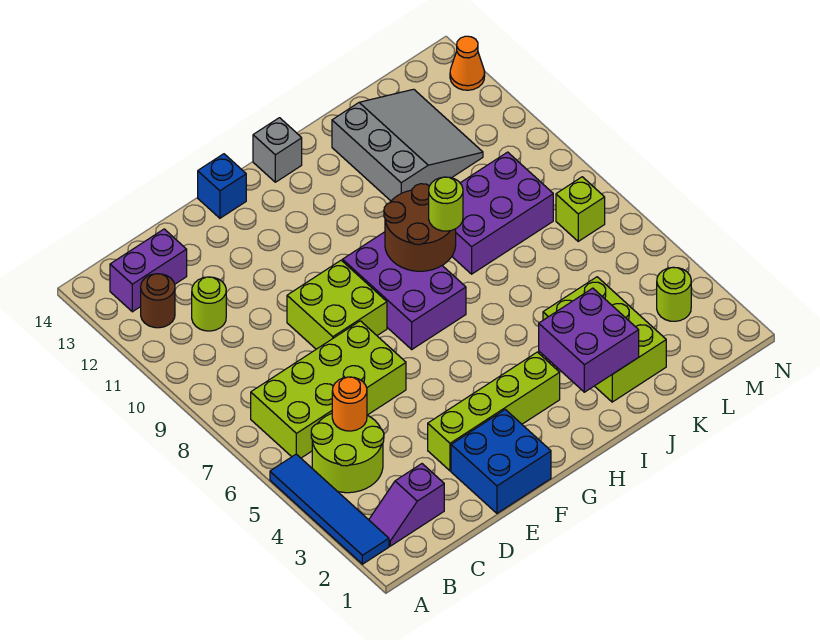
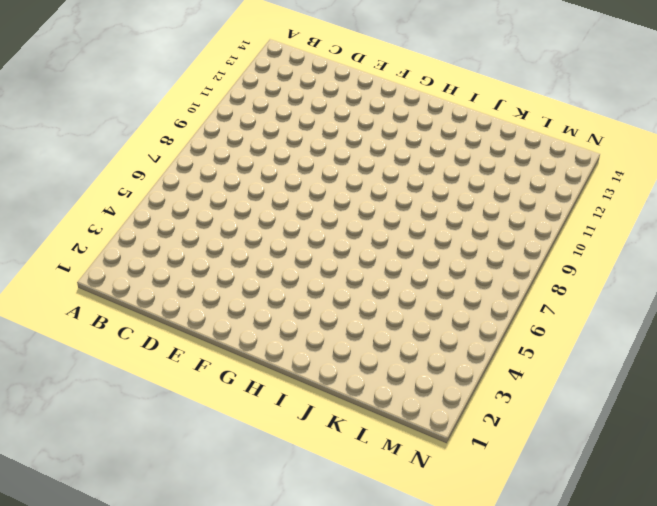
none -> blue 1x4 tile [270,454,389,564]
none -> purple 1x2 slope [369,464,444,546]
none -> lime 2x2 round brick [311,414,384,493]

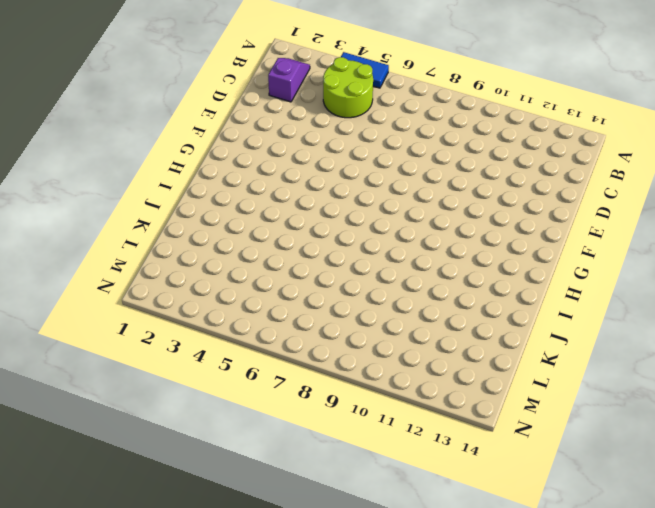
blue 1x2 tile [341,52,389,88] -> blue 1x4 tile [270,454,389,564]
none -> lime 2x4 brick [251,321,406,458]
none -> brown 1x1 round brick [141,274,175,328]
none -> purple 1x2 brick [110,229,187,312]

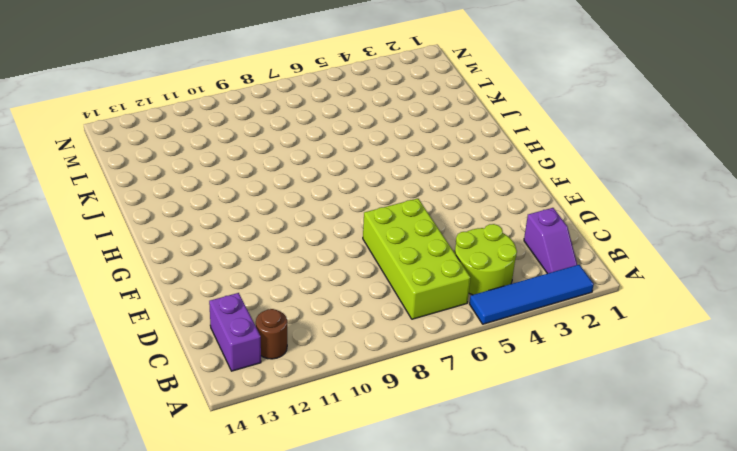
none -> lime 1x1 round brick [192,277,226,331]
none -> blue 2x2 brick [451,409,551,513]
none -> lime 1x4 brick [428,352,560,471]

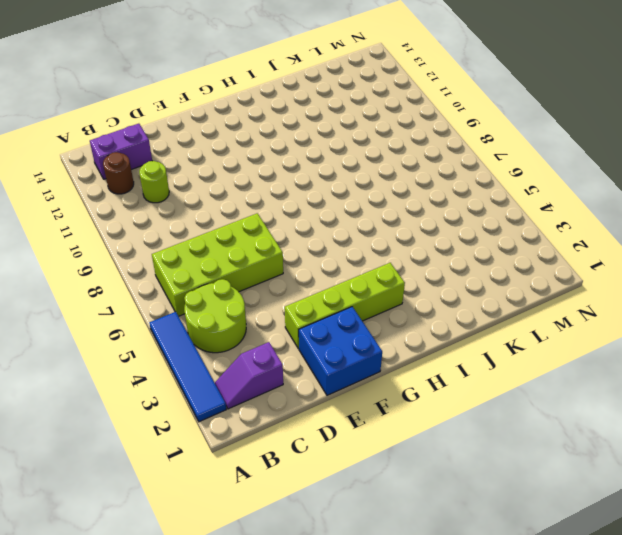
none -> lime 2x2 brick [287,260,387,349]
none -> blue 1x1 brick [198,154,246,218]
none -> purple 2x3 brick [343,232,466,349]

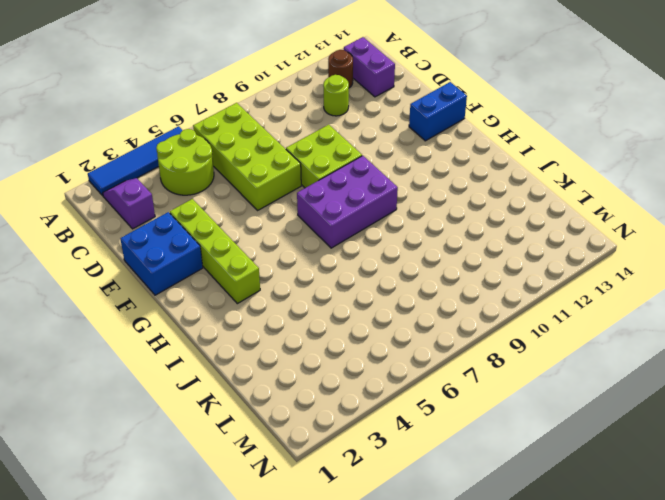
blue 1x2 brick [409,82,467,141] -> blue 1x1 brick [198,154,246,218]
none -> grey 1x1 brick [253,118,302,182]
none -> lime 2x3 brick [543,277,666,402]
none -> purple 2x3 brick [452,152,553,274]

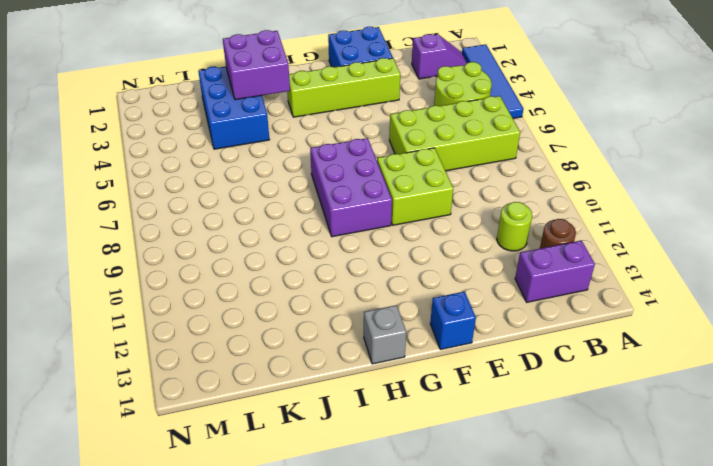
blue 2x3 brick [198,67,270,149] -> lime 2x3 brick [543,277,666,402]
none -> purple 2x3 brick [452,152,553,274]
none -> grey 3x3 slope [332,89,483,201]
none -> lime 1x1 round brick [657,267,691,321]

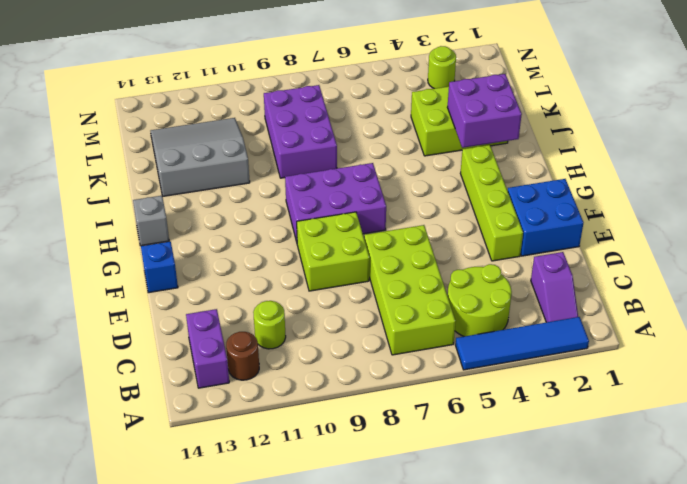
none -> lime 1x1 brick [556,177,605,241]
none -> orange 1x1 cone [450,36,485,90]
none -> orange 1x1 round brick [332,377,367,431]

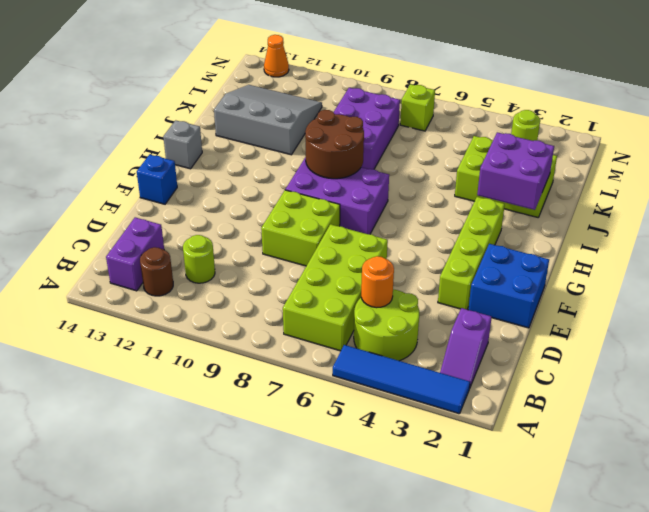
none -> lime 1x1 round brick [429,177,463,231]

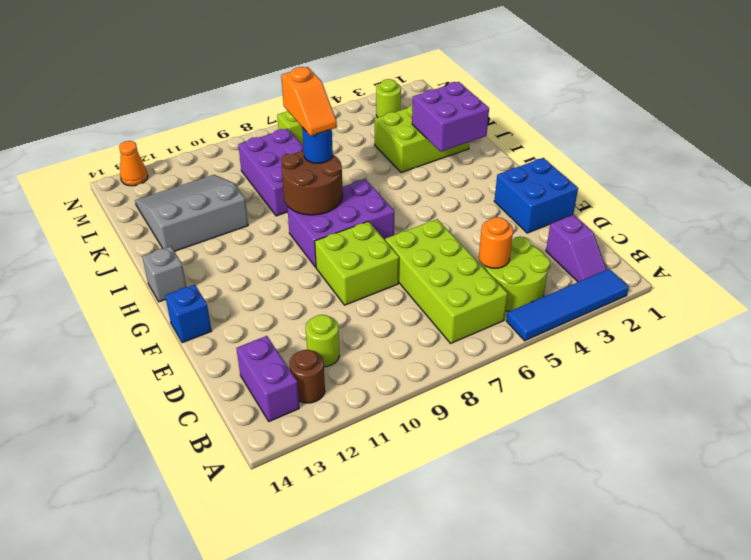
blue 1x1 round brick [302,127,333,163] -> lime 1x1 round brick [429,177,463,231]
orange 1x2 slope [281,67,337,136] -> none
none -> lime 1x4 brick [428,352,560,471]

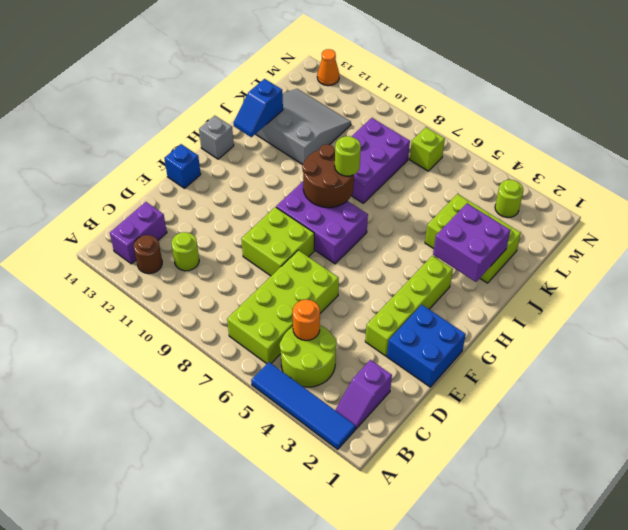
blue 1x2 slope [234,79,283,137] -> none

